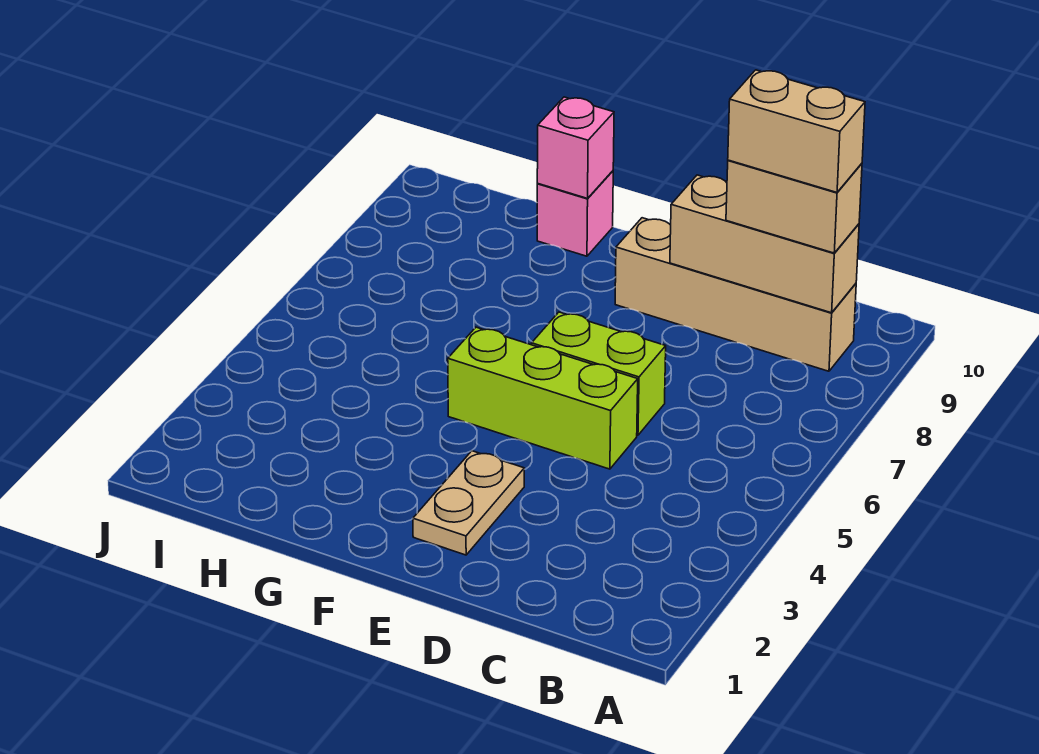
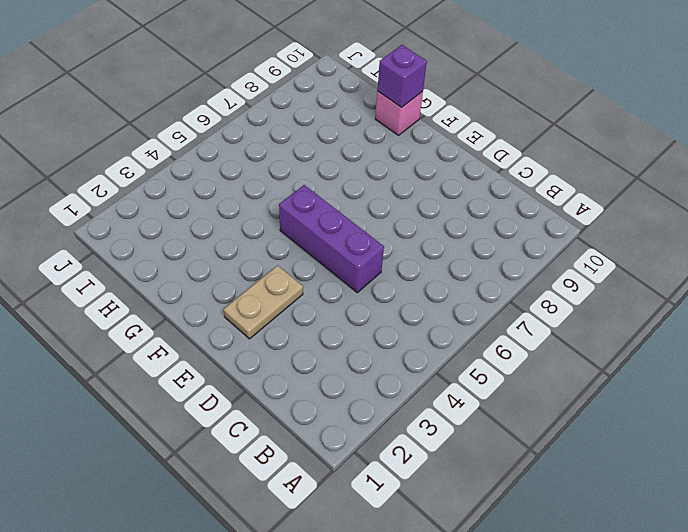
purple 1x3 brick [279,185,384,293] -> lime 1x3 brick [448,327,638,469]
purple 1x1 brick [377,45,427,108] -> pink 1x1 brick [537,97,614,198]
none -> tan 1x4 brick [615,218,856,371]
none -> lime 1x2 brick [532,312,666,435]

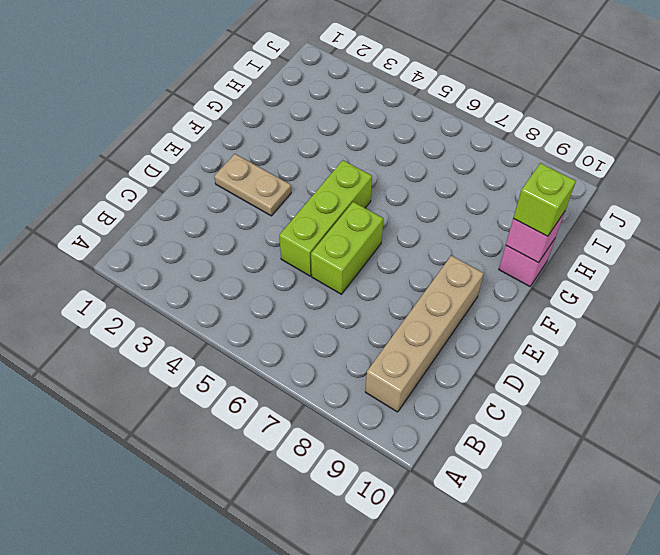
lime 1x1 brick [513,163,576,236] -> none
none -> tan 1x3 brick [670,175,859,313]
none -> tan 1x2 brick [726,160,862,253]

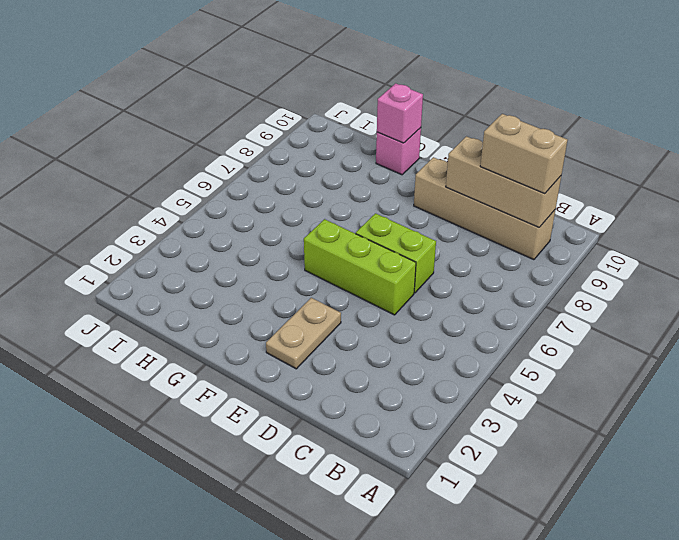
none -> tan 1x2 brick [728,70,865,192]

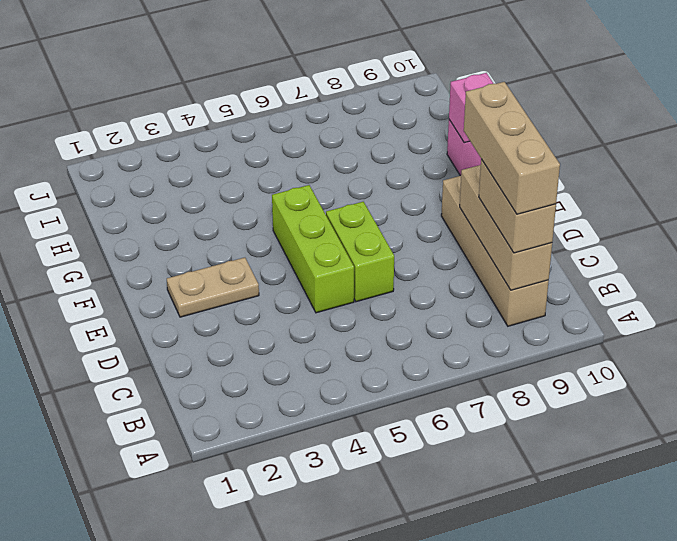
tan 1x3 brick [464,82,560,214] -> tan 1x2 brick [728,70,865,192]

